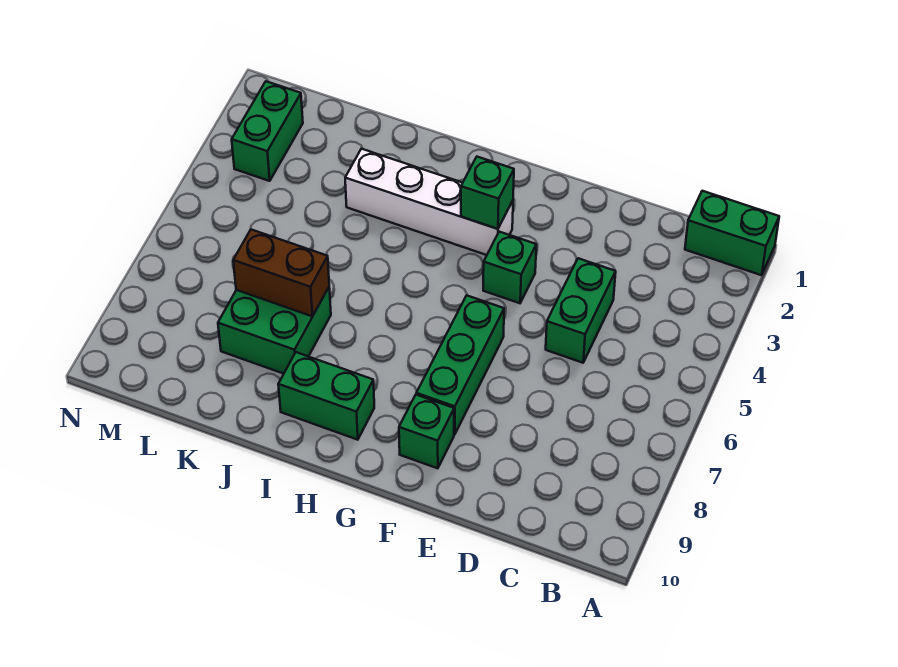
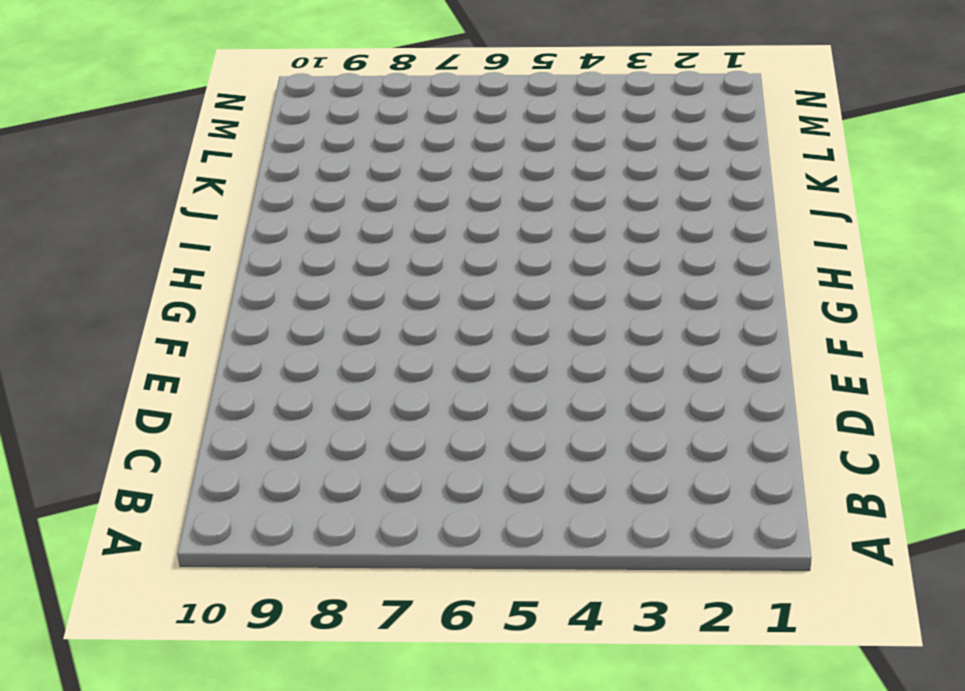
none -> green 1x2 brick [685,191,779,275]
none -> green 1x2 brick [546,258,616,363]

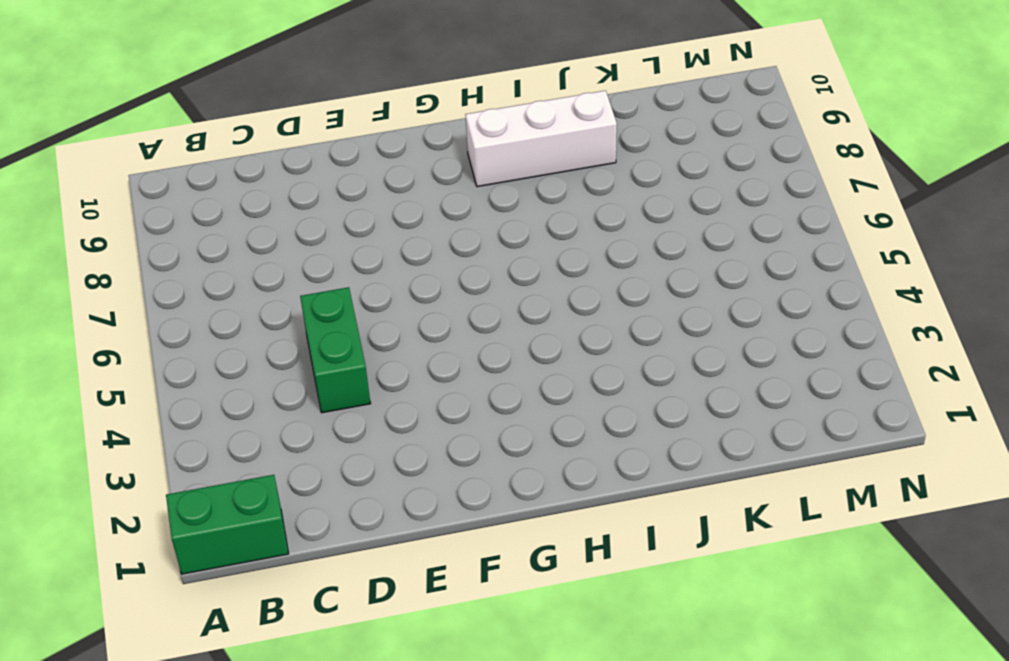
white 1x3 brick [465,91,617,187] -> green 1x2 brick [278,352,374,440]
none -> green 1x1 brick [483,232,536,303]
none -> green 1x3 brick [416,295,504,434]

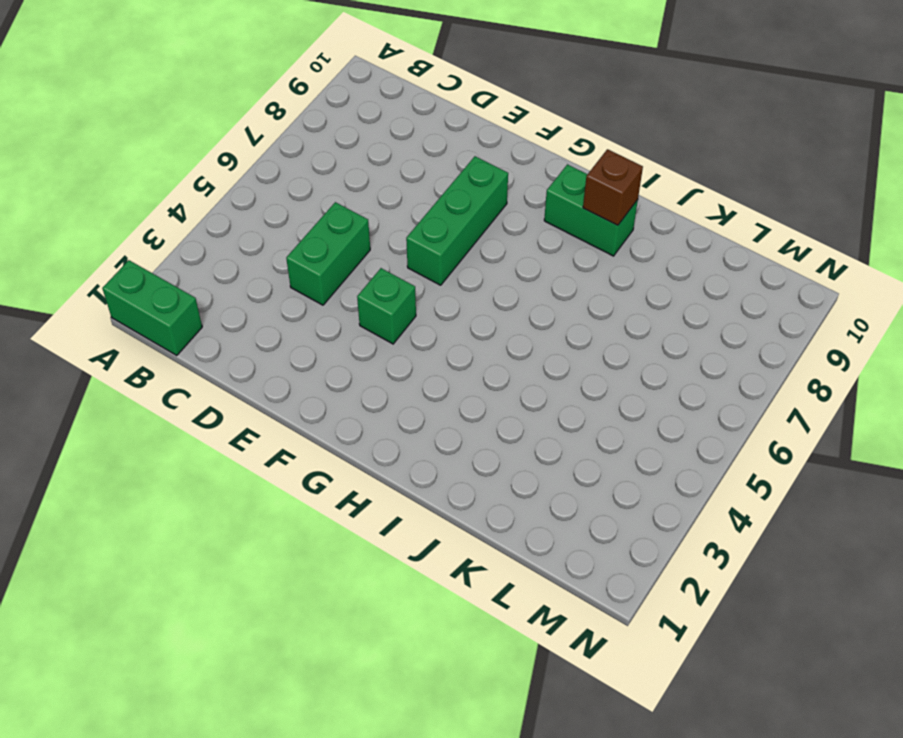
brown 1x1 brick [583,149,643,225] -> none
none -> green 1x1 brick [399,395,454,468]
none -> white 1x4 brick [345,149,513,255]

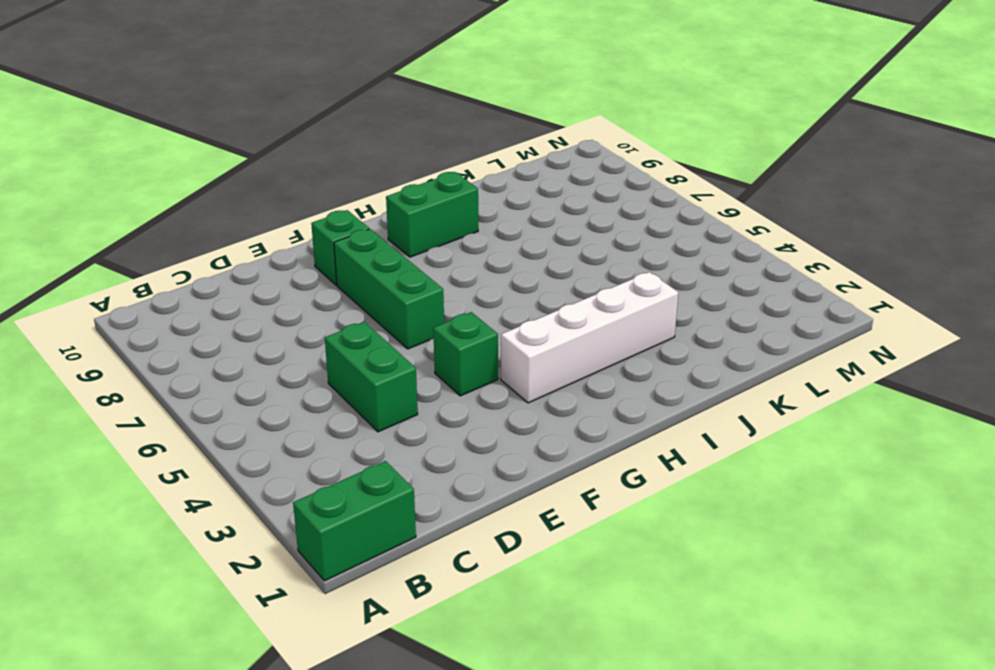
none -> green 2x2 brick [218,287,331,374]
none -> green 1x2 brick [232,81,303,181]

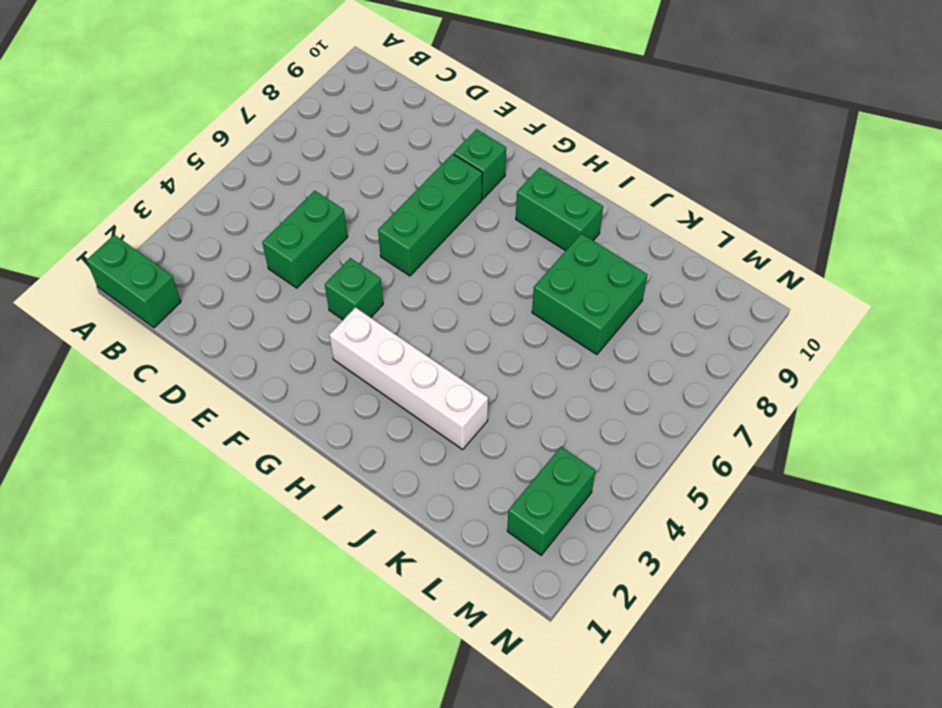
none -> green 1x1 brick [461,157,514,229]
none -> brown 1x2 brick [233,230,329,316]

